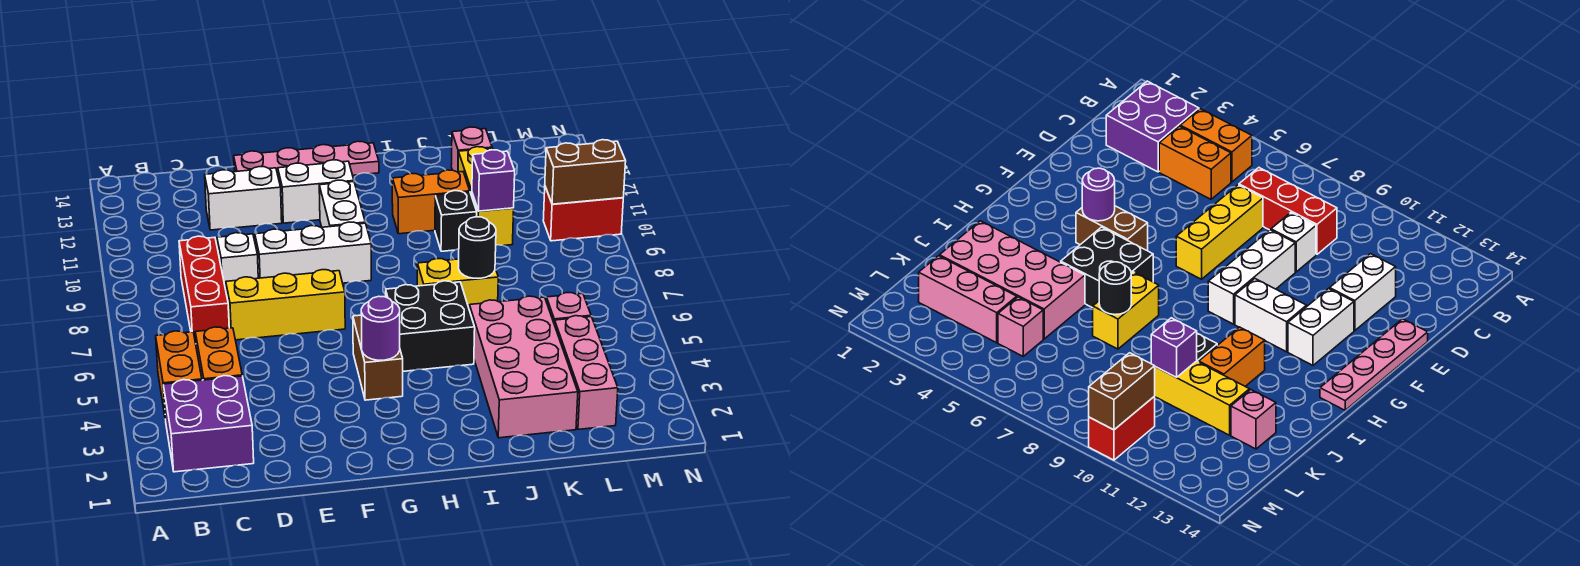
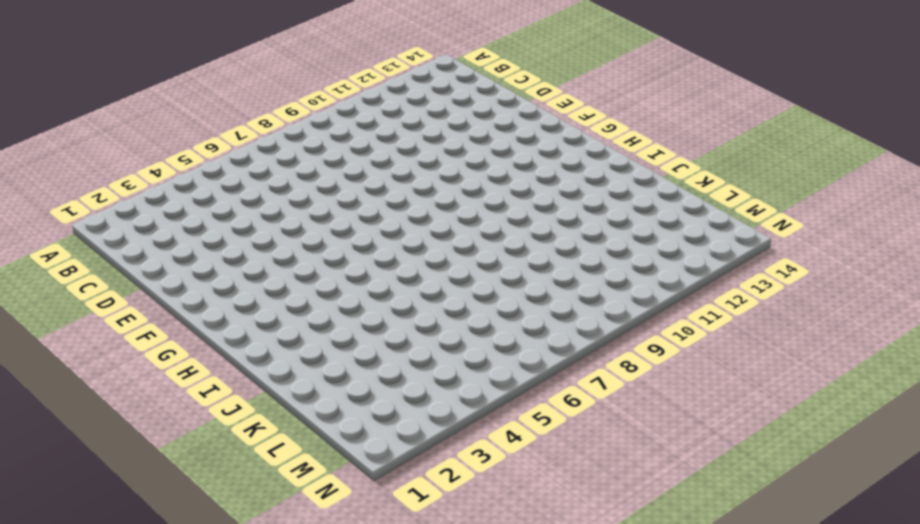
none -> purple 2x2 brick [163,376,254,472]
none -> orange 1x2 brick [156,331,202,415]
none -> orange 1x2 brick [195,327,242,380]

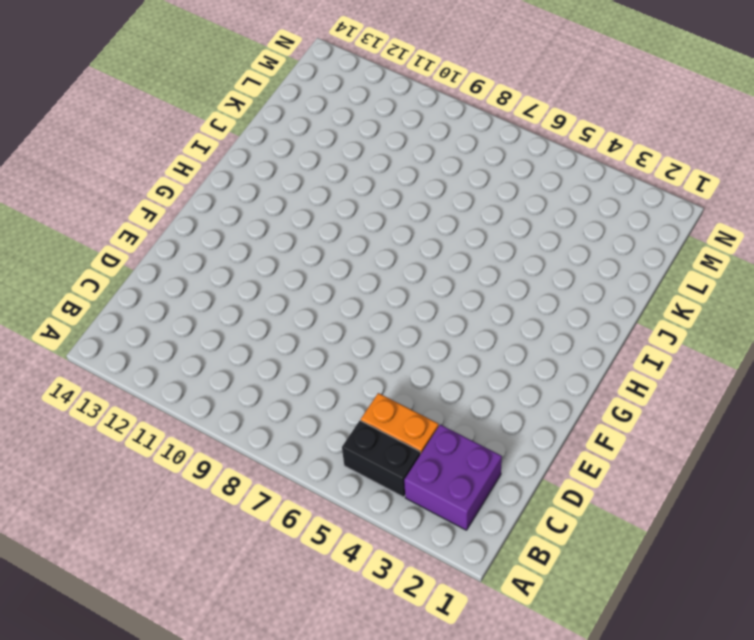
black 1x2 brick [342,421,420,497] -> orange 1x2 brick [156,331,202,415]
none -> red 1x3 brick [179,236,229,343]
none -> yellow 1x3 brick [226,270,345,340]
none -> white 1x1 brick [217,233,258,290]

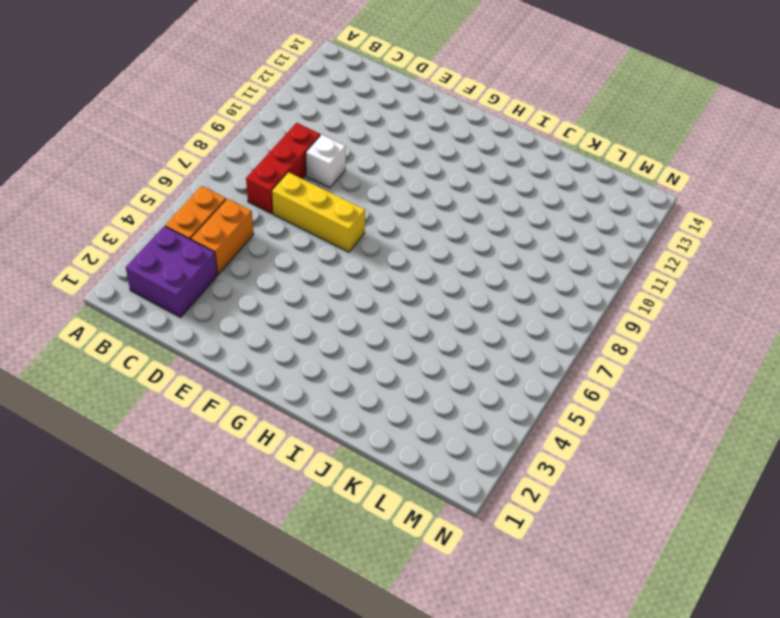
none -> white 1x2 brick [205,167,282,230]
none -> white 1x3 brick [255,222,371,283]
none -> pink 1x4 plate [234,141,379,175]

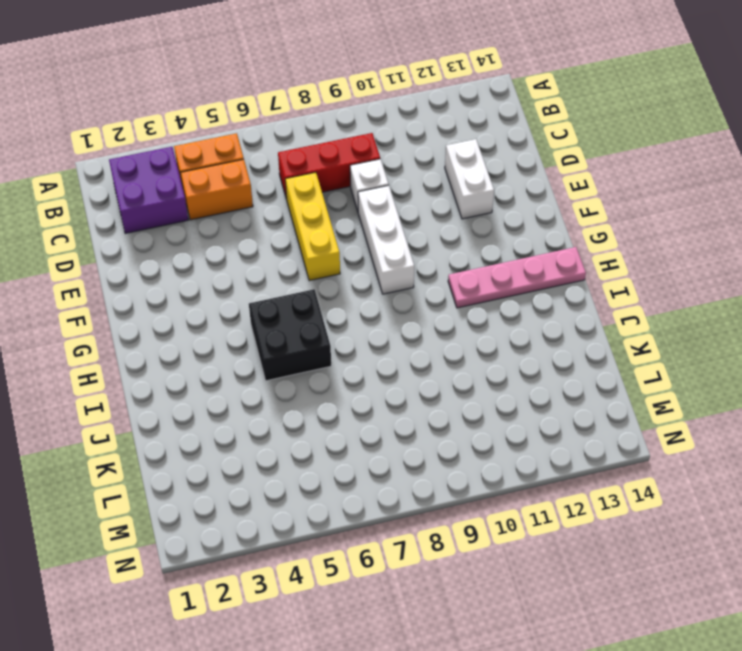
pink 1x4 plate [448,247,586,308] -> pink 1x4 plate turned to [234,141,379,175]
none -> white 1x2 brick [278,160,354,223]
none -> brown 1x2 brick [353,315,403,400]
none -> white 1x2 brick [319,180,365,227]

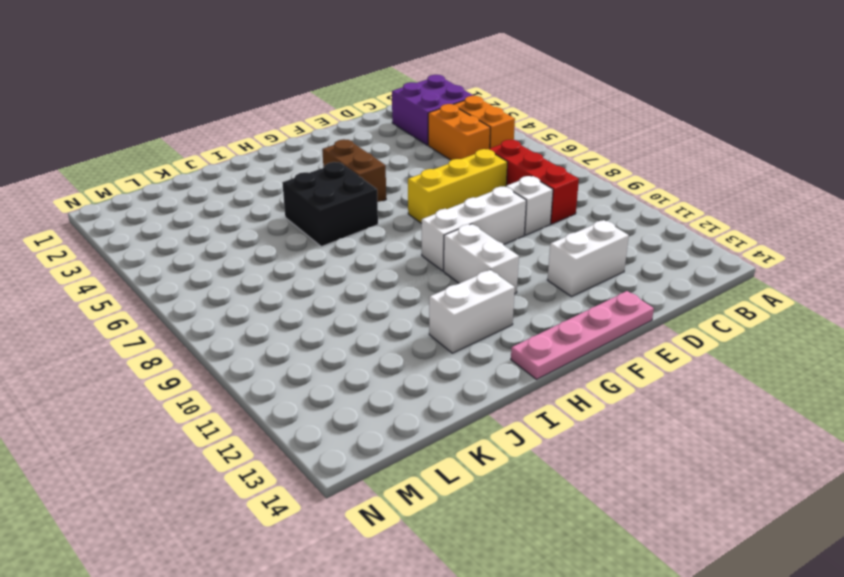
white 1x2 brick [429,270,515,353] -> white 1x2 brick moved to [278,160,354,223]
none -> yellow 1x2 brick [417,259,498,307]
none -> orange 1x2 brick [392,170,470,234]
none -> pink 2x4 brick [469,296,578,438]

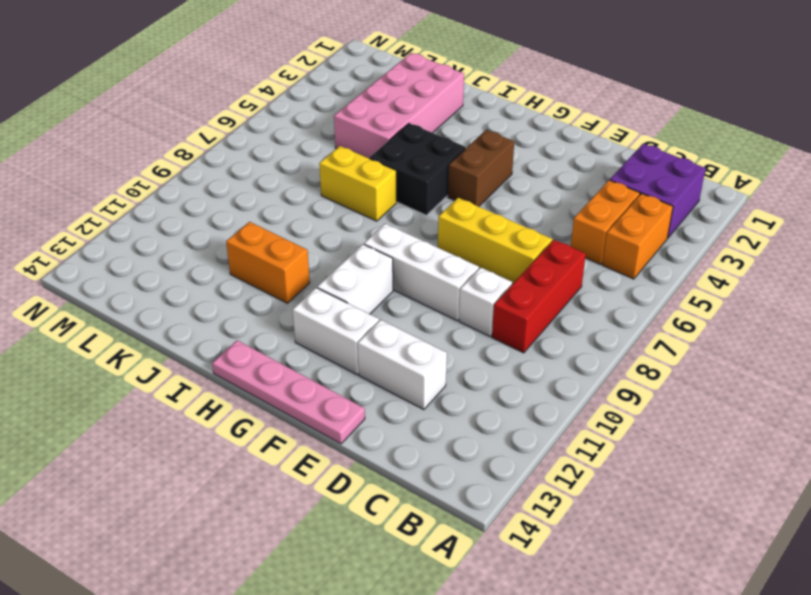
none -> black 1x1 brick [435,191,477,251]
none -> yellow 1x3 brick [458,147,514,246]
none -> pink 1x1 brick [451,127,492,172]

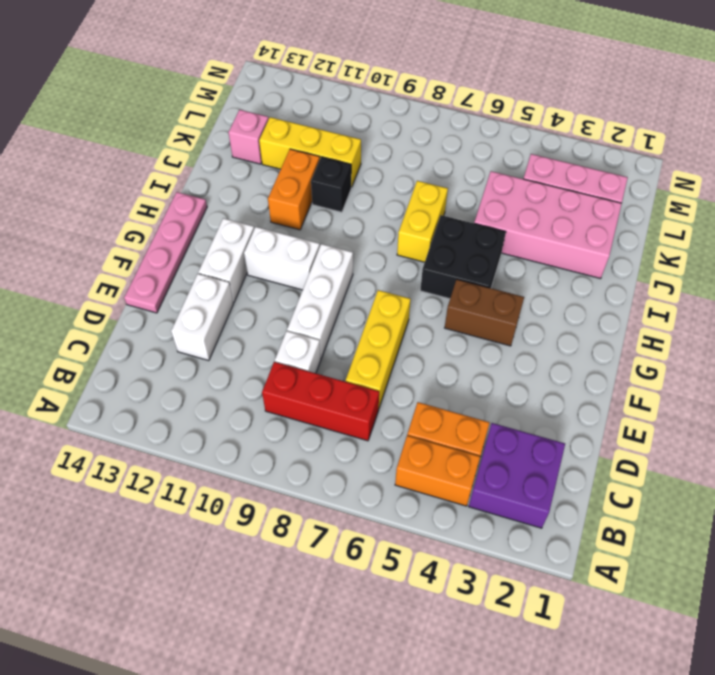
none -> pink 1x1 brick [546,293,591,325]
none -> red 1x2 brick [543,187,623,241]
none -> purple 1x1 round brick [361,296,400,360]

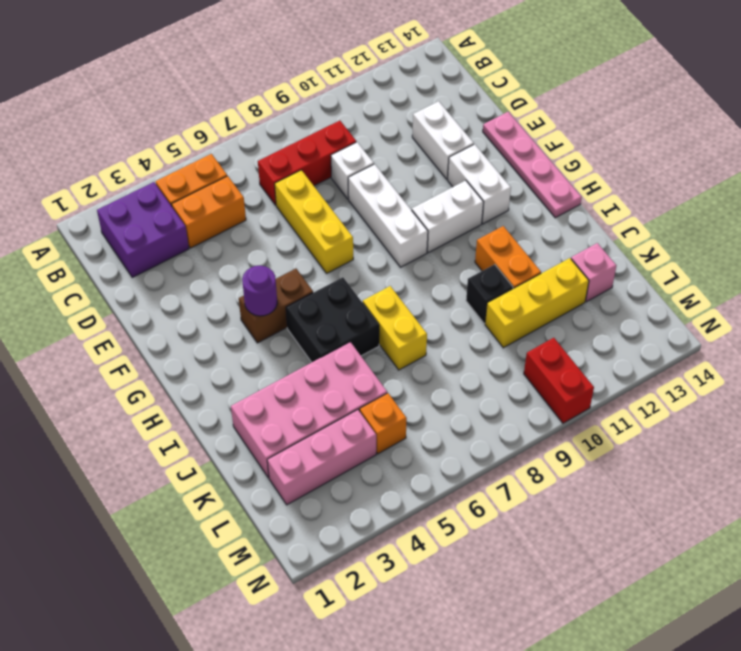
orange 1x1 brick [360,393,407,454] -> pink 1x1 brick [546,293,591,325]
none -> black 1x1 round brick [459,217,496,278]
none -> purple 1x1 brick [472,150,515,211]
none -> brown 1x2 brick [545,140,626,204]

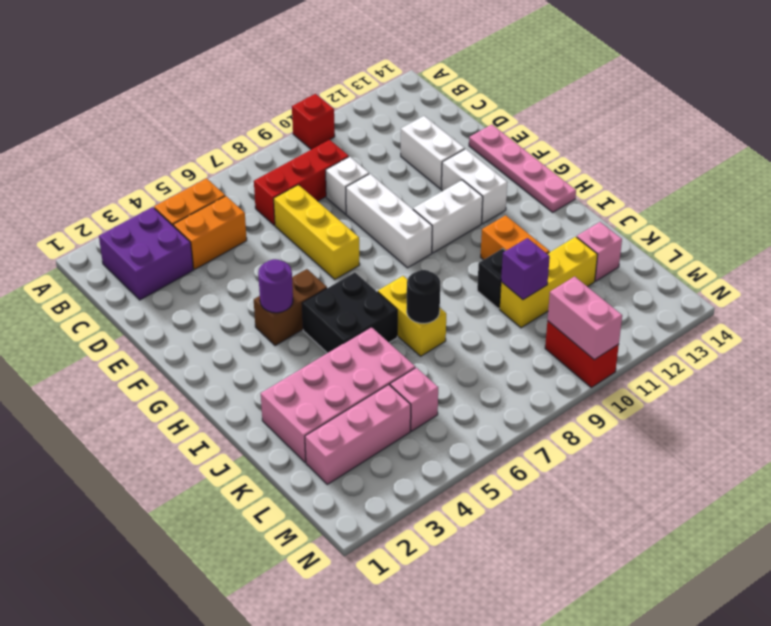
red 1x1 brick [292,94,335,149] -> none
pink 1x2 brick [548,276,622,360] -> brown 1x2 brick [545,140,626,204]

